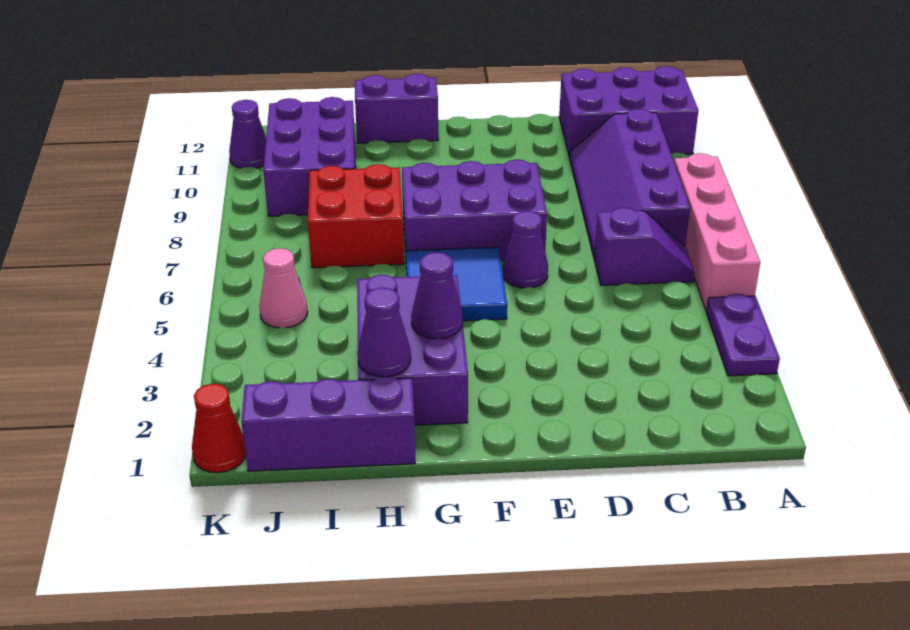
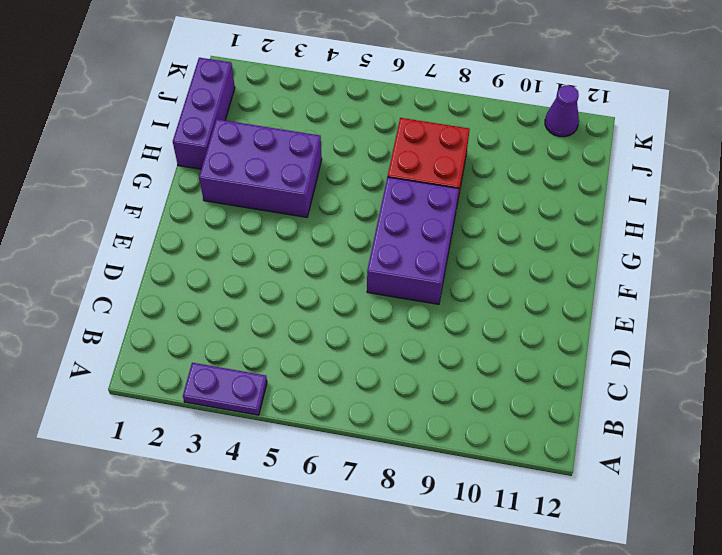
none -> pink 1x4 brick [674,153,760,311]
none -> purple 2x3 brick [559,66,698,158]
none -> purple 1x2 slope [594,208,695,285]

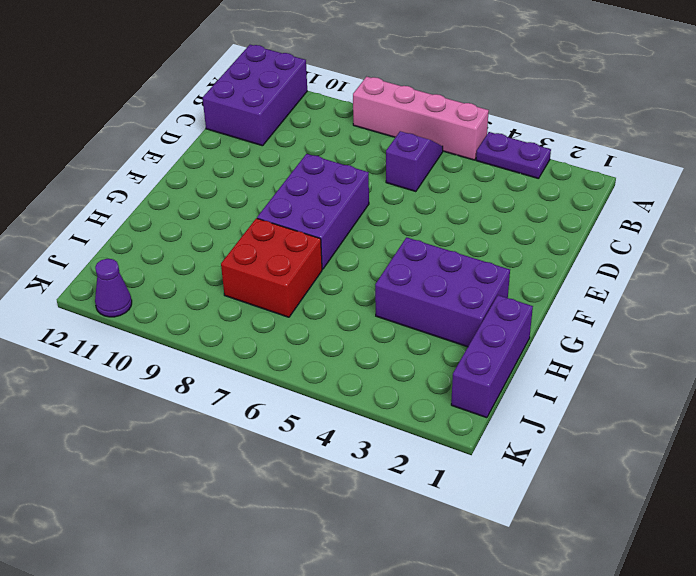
none -> purple 2x4 slope [570,109,690,256]
none -> purple 1x1 cone [503,211,548,288]
none -> blue 2x2 tile [406,247,507,321]

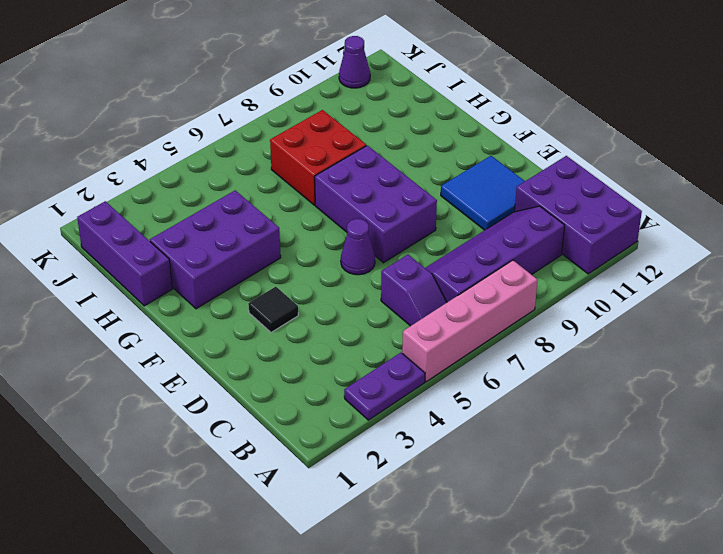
blue 2x2 tile [441,156,525,230] -> blue 2x2 tile moved to [406,247,507,321]
black 1x1 tile [248,287,298,332] -> none
none -> purple 1x2 brick [355,74,438,143]
none -> purple 2x3 brick [263,97,356,216]
none -> pink 1x1 cone [260,248,308,328]

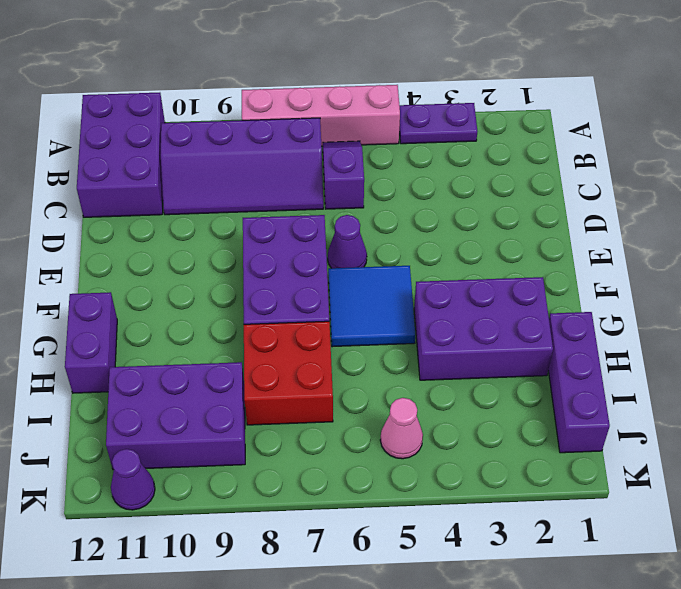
none -> red 1x1 cone [192,384,246,473]
none -> purple 1x1 cone [411,252,463,339]
none -> purple 1x1 cone [358,287,411,377]

